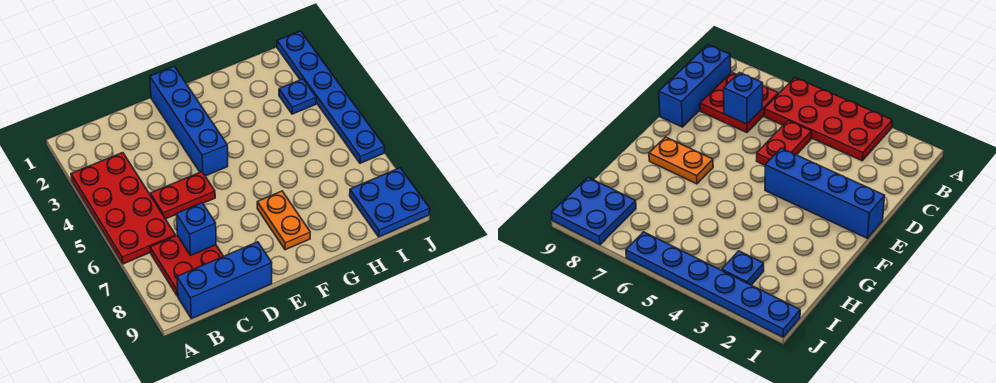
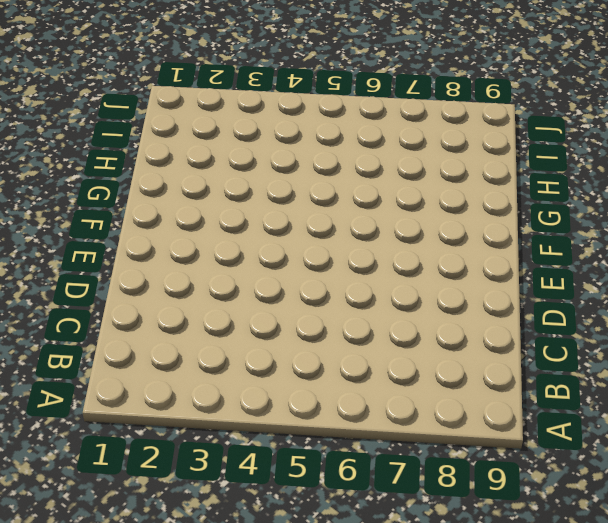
none -> red 2x4 plate [71,153,175,264]
none -> red 2x2 plate [150,235,223,296]

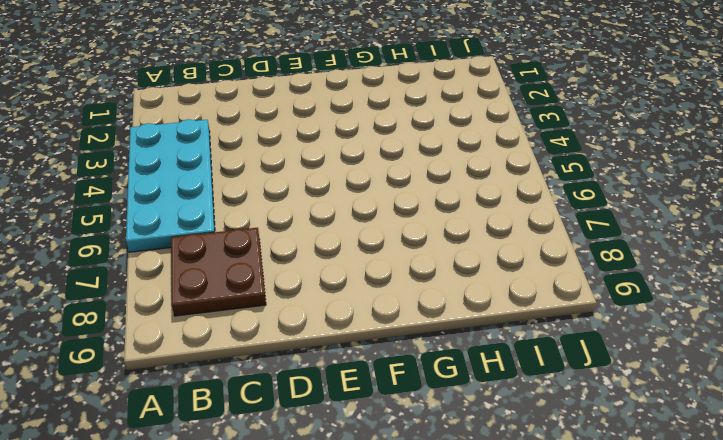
cyan 2x4 plate [126,119,215,252] -> red 2x4 plate [71,153,175,264]
brown 2x2 plate [171,228,266,316] -> red 2x2 plate [150,235,223,296]
none -> blue 1x3 brick [177,242,272,319]
none -> red 1x2 plate [150,172,215,219]

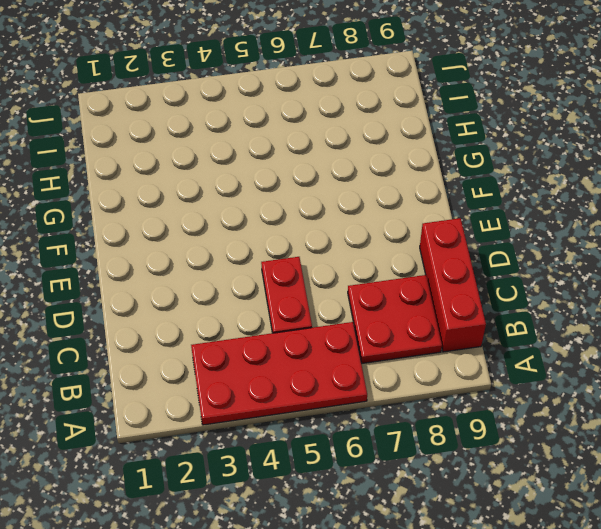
red 1x3 brick [420,218,486,352] -> blue 1x3 brick [177,242,272,319]
none -> blue 1x4 brick [150,66,228,176]
none -> orange 1x2 plate [257,191,310,250]

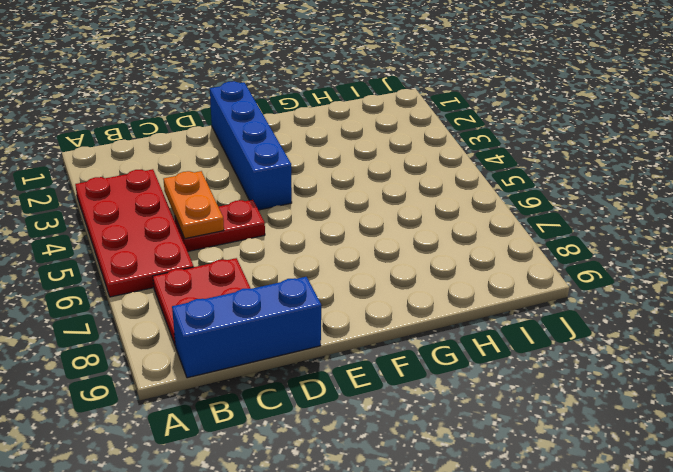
orange 1x2 plate [163,171,224,239] -> orange 1x2 plate moved to [257,191,310,250]
none -> blue 1x1 plate [279,79,316,114]
none -> blue 2x2 plate [350,168,430,237]

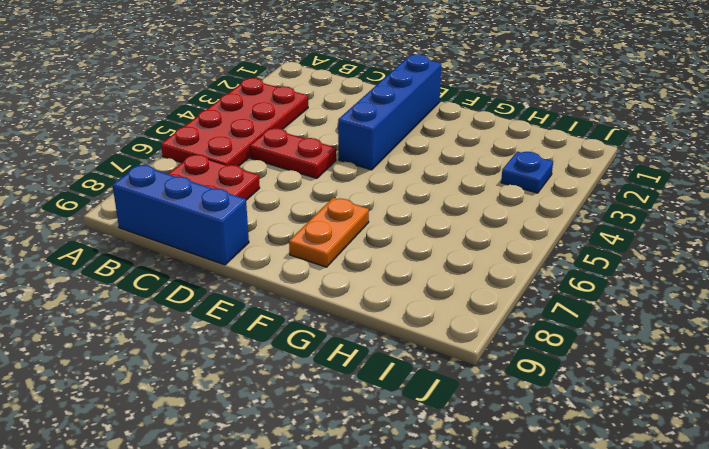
none -> blue 2x2 plate [350,168,430,237]
none -> blue 1x6 plate [277,31,385,163]

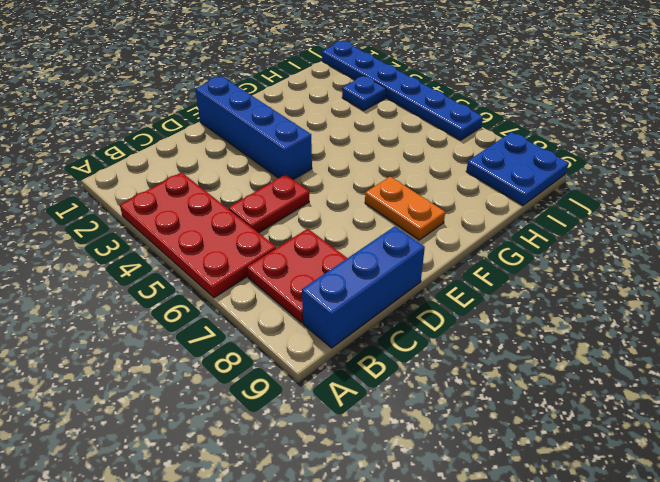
none -> blue 1x1 brick [176,203,216,256]

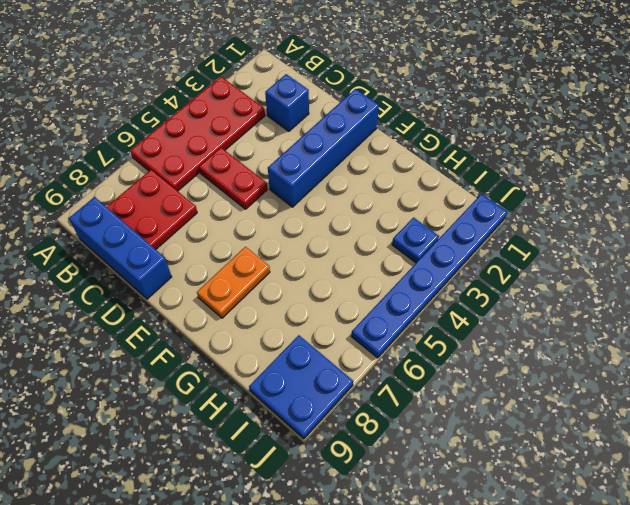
blue 1x1 brick [265,74,309,131] -> blue 1x1 brick moved to [176,203,216,256]

